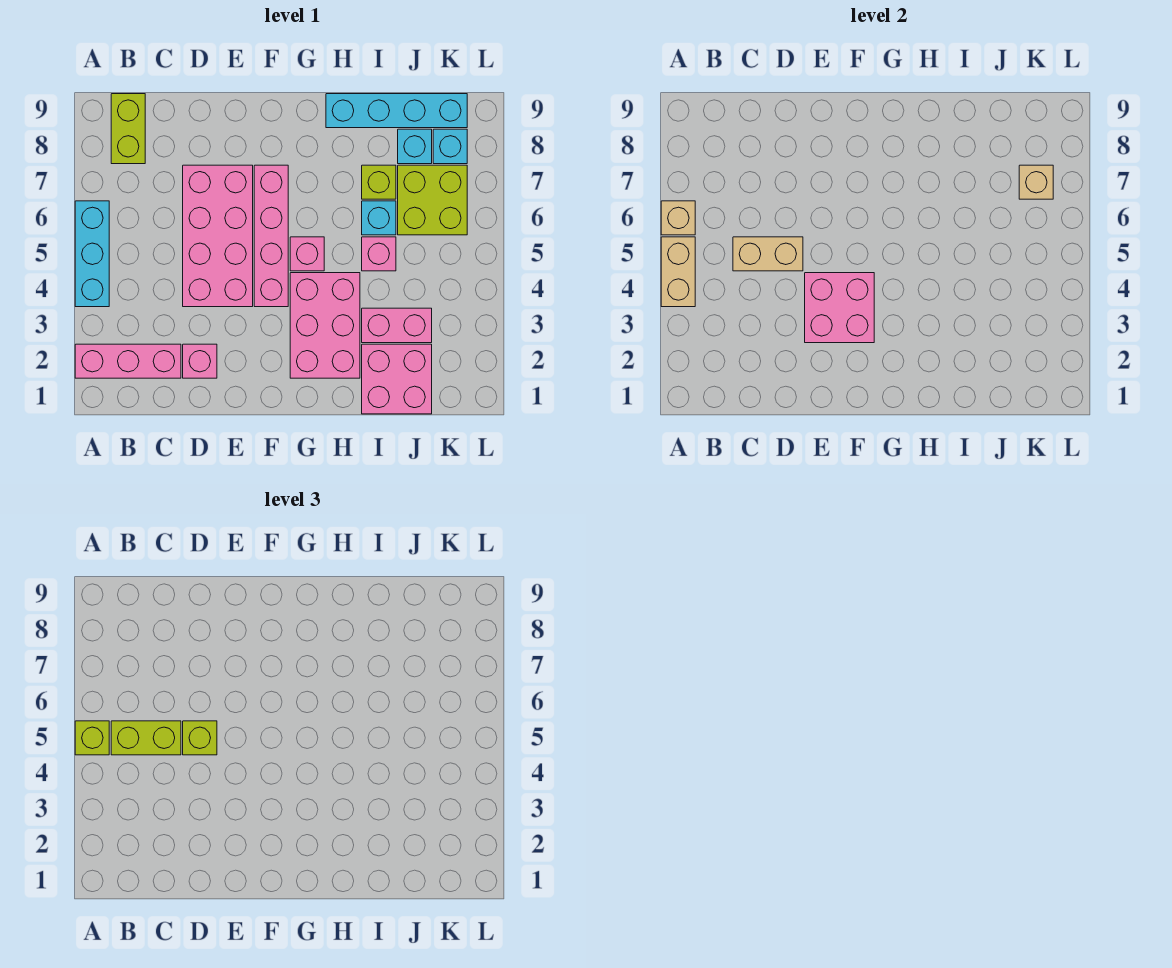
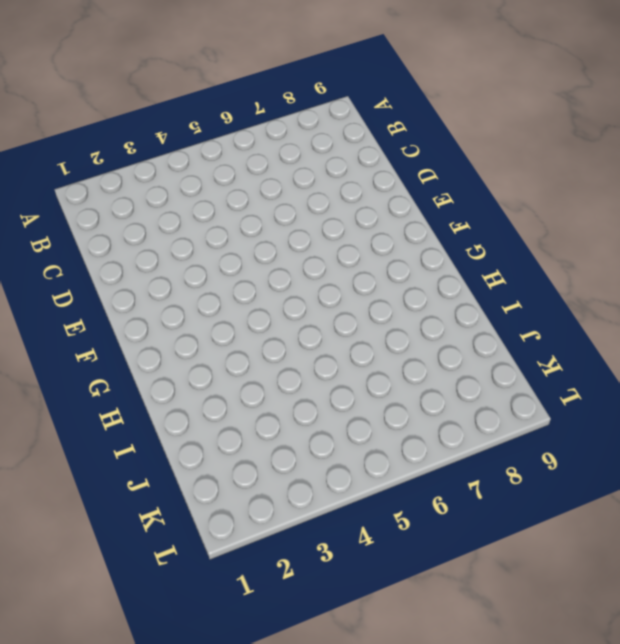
none -> pink 1x3 brick [75,344,181,378]
none -> cyan 1x3 brick [75,201,109,307]
none -> lime 1x2 brick [111,94,145,164]

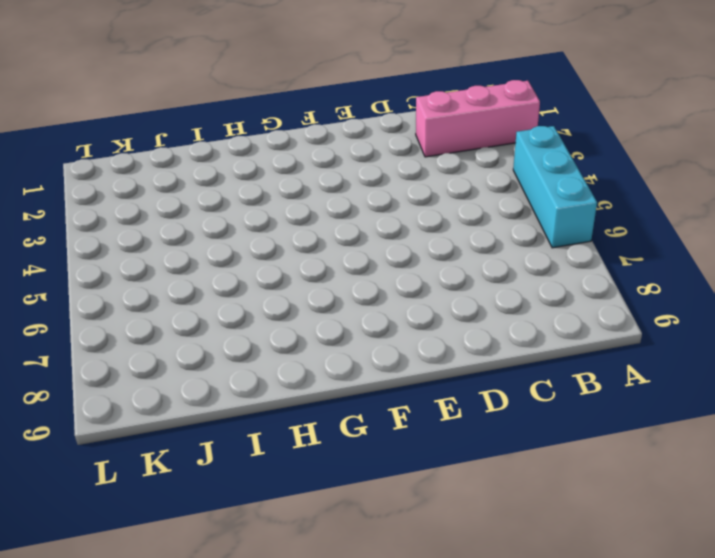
none -> lime 1x2 brick [111,94,145,164]
none -> pink 1x1 brick [183,344,217,378]
none -> pink 2x4 brick [183,165,253,307]

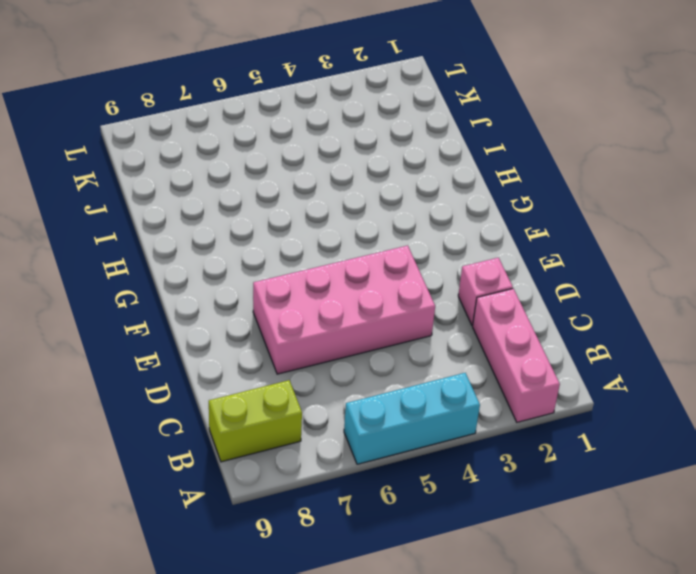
none -> pink 1x4 brick [254,165,288,307]
none -> pink 2x3 brick [290,273,360,378]
none -> pink 1x1 brick [290,237,324,271]

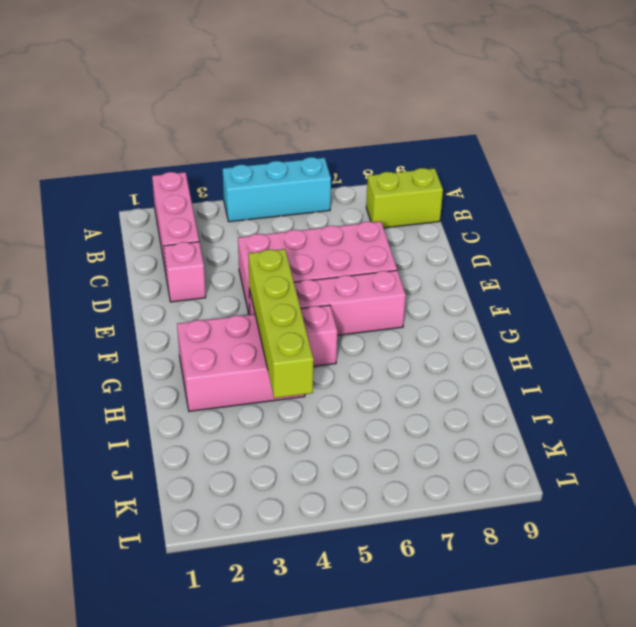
lime 1x4 brick [248,249,314,398] -> pink 2x2 brick [805,273,874,343]
none -> cyan 1x4 brick [326,94,467,128]
none -> pink 2x2 brick [362,344,432,414]
none -> pink 1x2 brick [362,308,432,343]

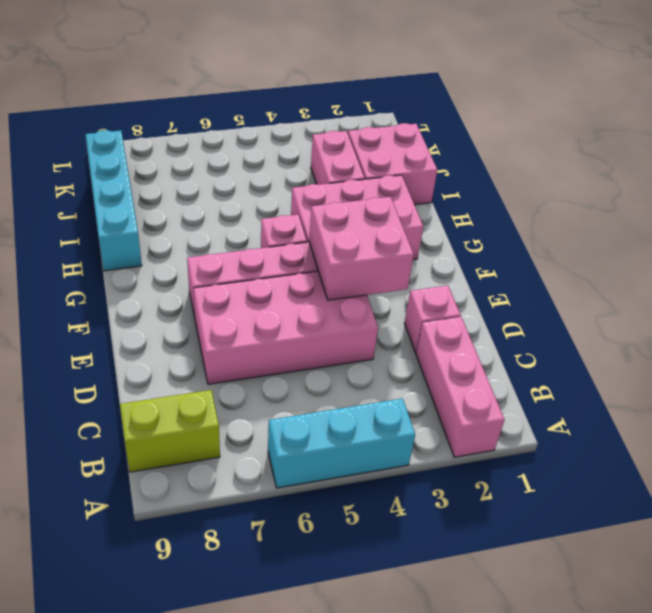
none -> pink 1x1 brick [362,237,396,271]
none -> cyan 1x1 brick [362,201,396,235]
none -> lime 1x1 brick [362,165,396,199]

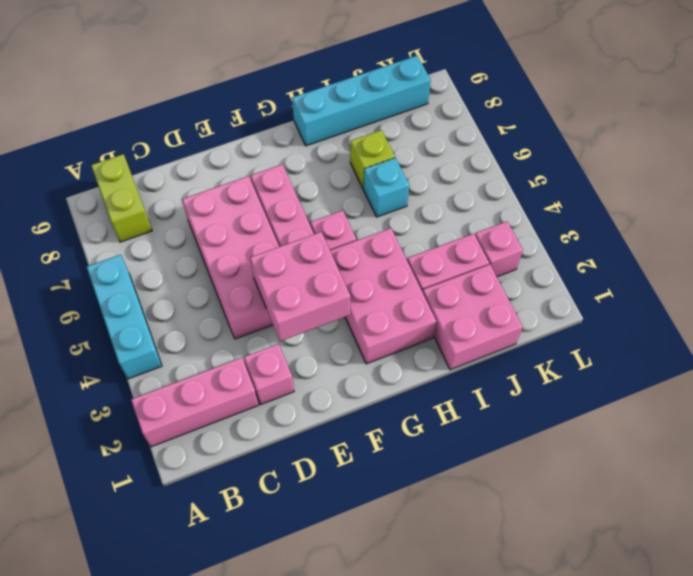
pink 1x1 brick [475,221,523,277] -> pink 1x1 brick moved to [362,237,396,271]
none -> lime 2x2 brick [398,165,467,235]
none -> cyan 1x1 brick [398,129,432,164]
none -> cyan 1x1 brick [433,129,467,164]

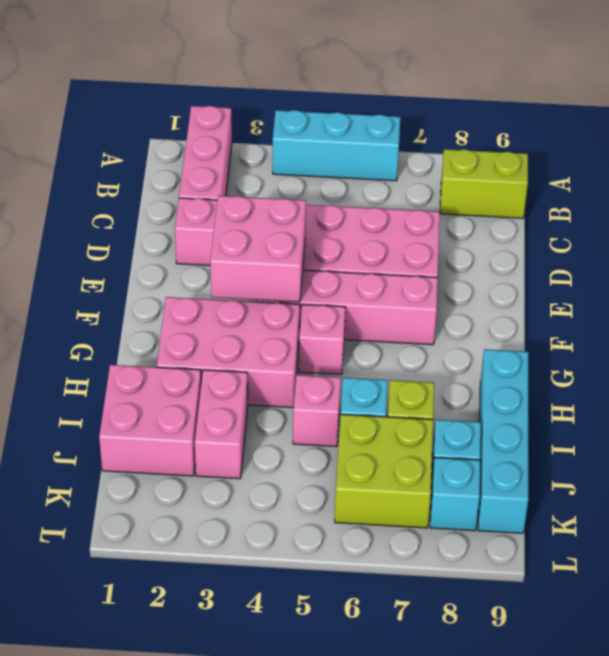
none -> tan 1x2 brick [661,237,695,307]
none -> tan 1x1 brick [661,201,695,235]
none -> tan 1x2 brick [733,237,803,271]

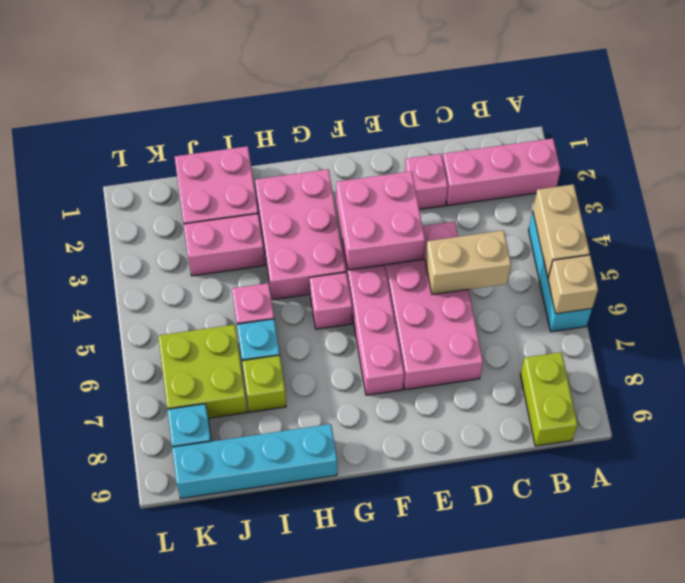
none -> cyan 1x1 brick [398,129,432,164]
none -> tan 1x1 brick [1019,165,1053,199]
none -> lime 1x1 brick [75,721,109,755]

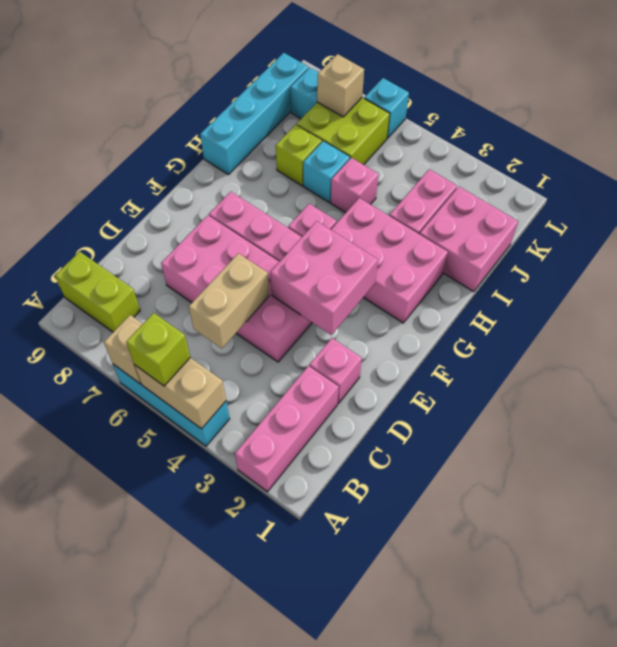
cyan 1x1 brick [364,78,409,138] -> cyan 1x1 brick moved to [398,129,432,164]
none -> lime 1x2 brick [111,721,181,755]
none -> lime 1x1 brick [183,721,217,755]

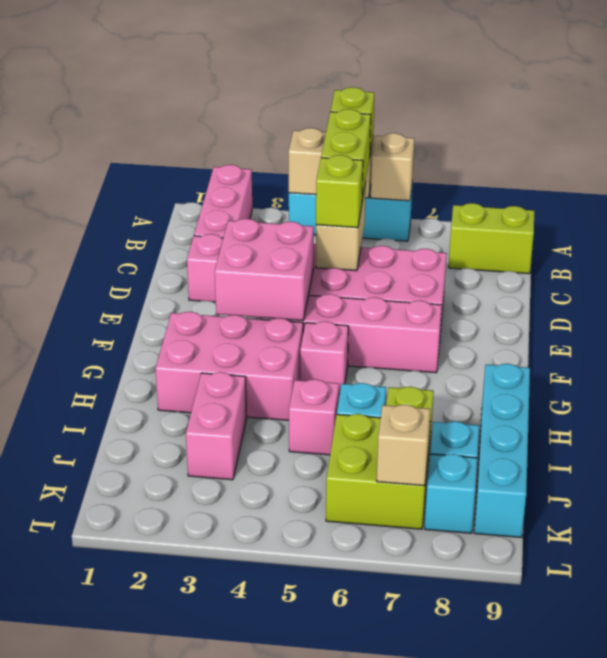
none -> pink 2x2 brick [362,344,432,414]

